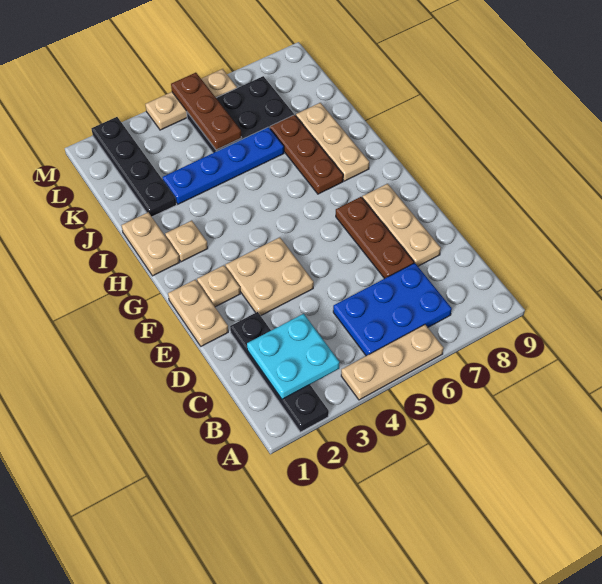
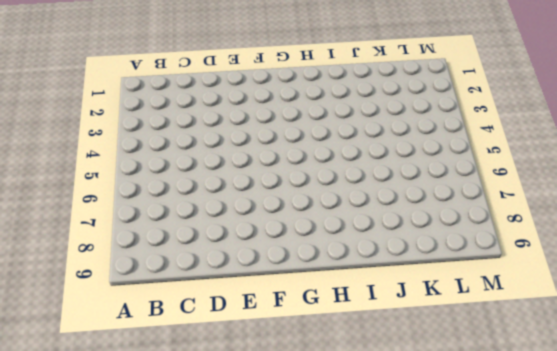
none -> black 1x4 plate [230,312,329,432]
none -> tan 1x3 plate [341,325,443,400]
none -> blue 2x3 plate [333,263,452,356]

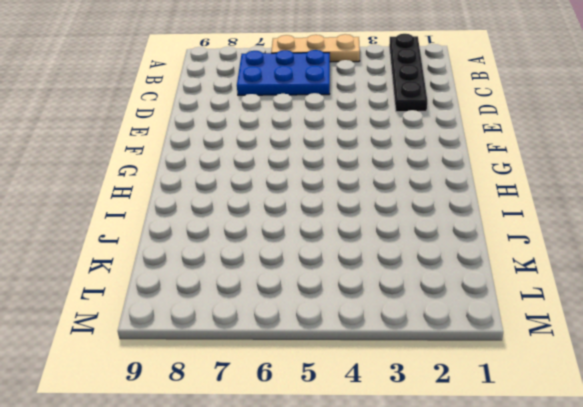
none -> brown 1x3 plate [336,197,414,279]
none -> tan 1x3 plate [362,184,441,266]
none -> tan 1x2 plate [168,280,228,346]

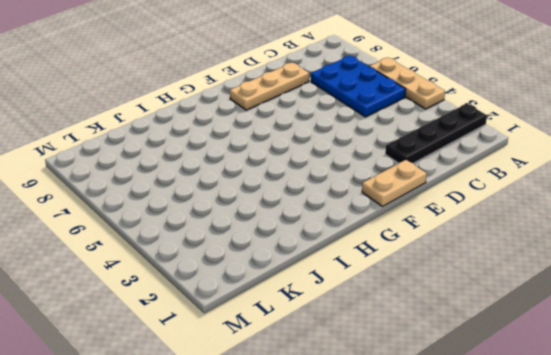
none -> brown 1x3 plate [336,197,414,279]
none -> tan 2x2 plate [226,237,314,316]
none -> tan 1x1 plate [197,265,240,307]

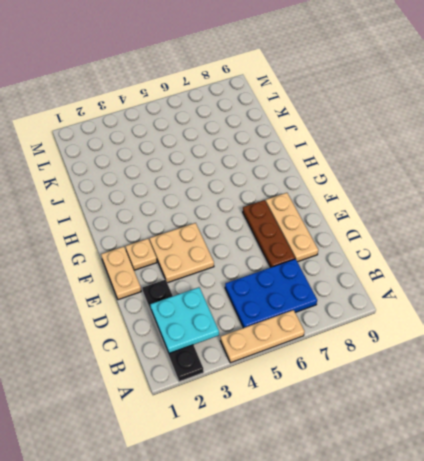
none -> tan 1x2 plate [122,212,180,276]
none -> tan 1x1 plate [165,221,208,262]
none -> brown 1x3 plate [270,115,343,194]

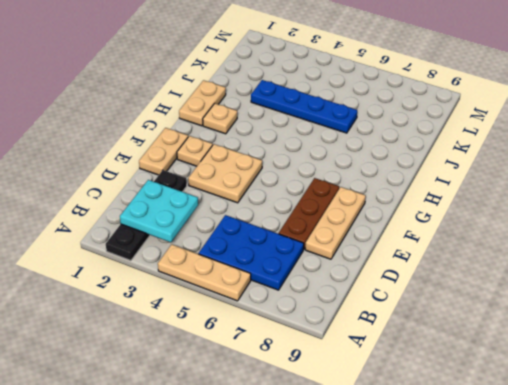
none -> brown 1x3 plate [270,115,343,194]
none -> tan 1x3 plate [296,103,369,181]
none -> black 1x4 plate [91,117,176,217]

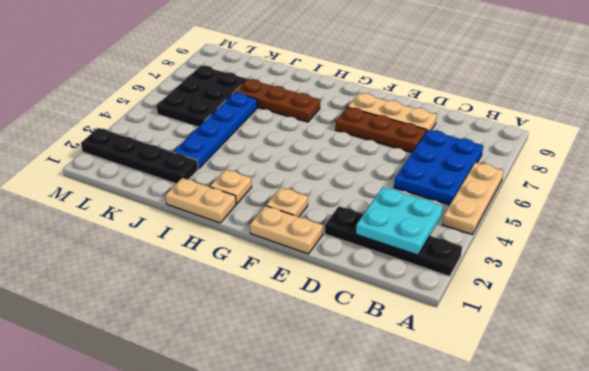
none -> tan 2x2 plate [226,237,314,316]
none -> tan 1x3 plate [296,103,369,181]
none -> tan 1x3 plate [145,69,237,130]

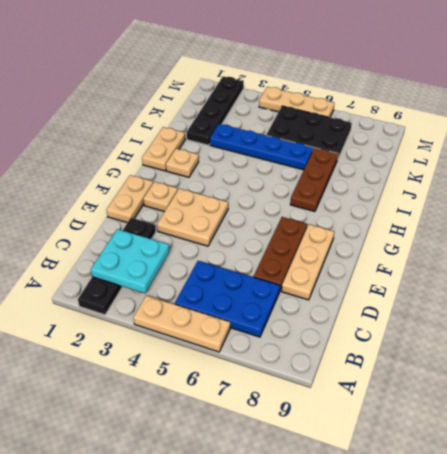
none -> tan 1x3 plate [296,103,369,181]
none -> brown 1x3 plate [171,73,241,150]

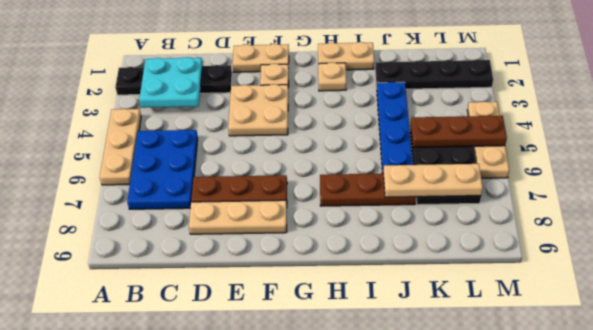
tan 1x3 plate [383,164,483,197] -> tan 1x3 plate moved to [296,103,369,181]

